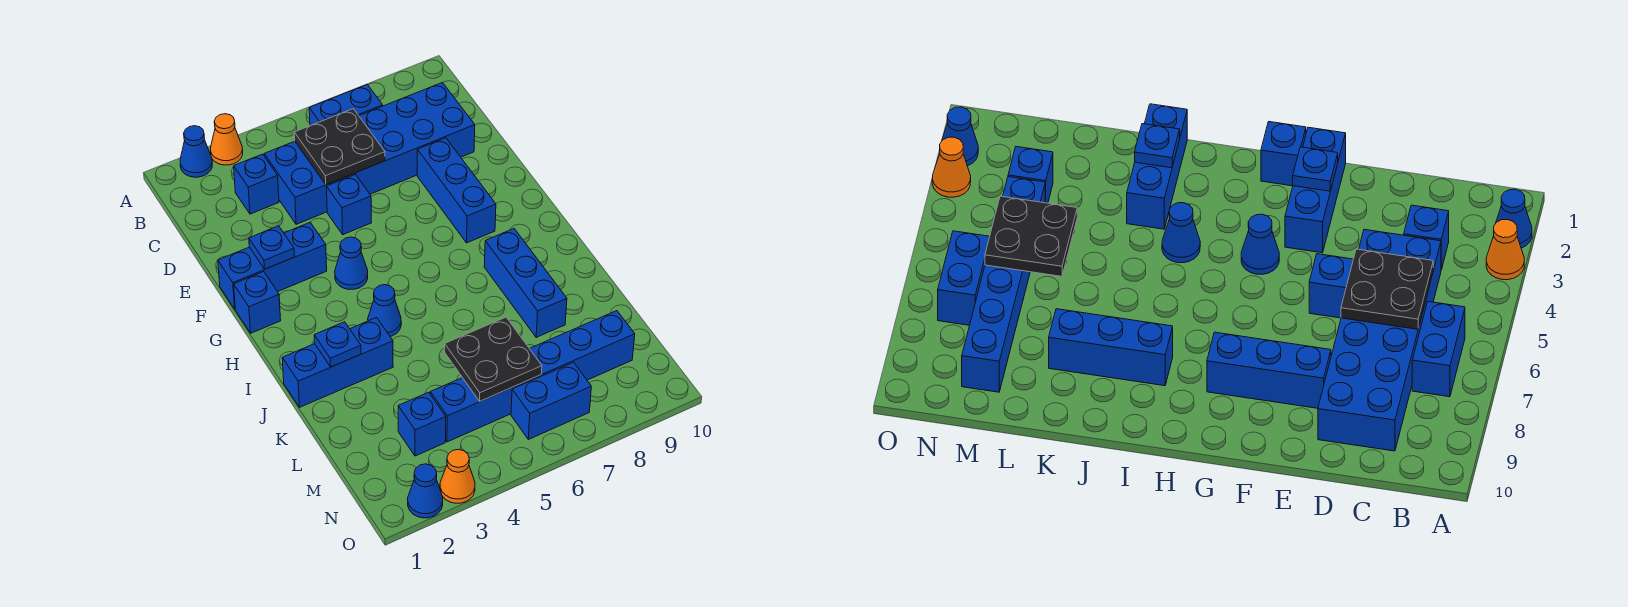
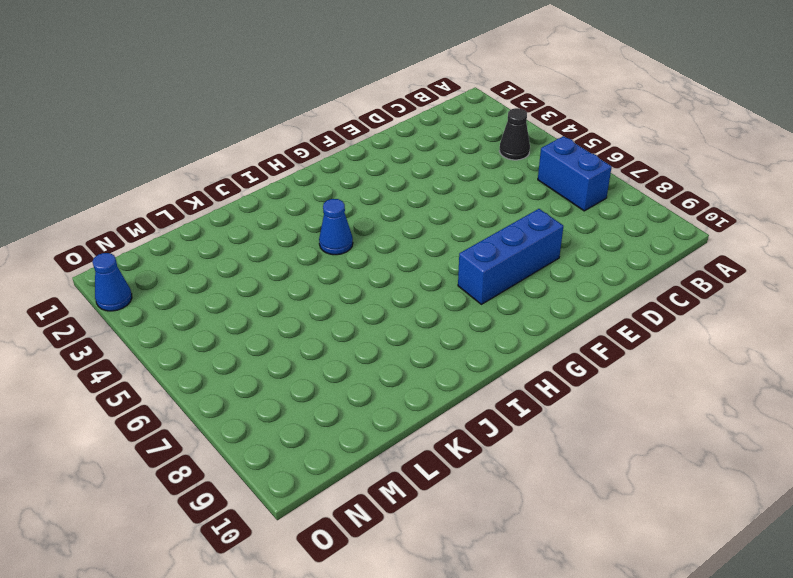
black 1x1 cone [499,108,530,160] -> none
none -> blue 1x1 cone [180,126,212,177]
none -> orange 1x1 cone [211,114,243,165]
none -> blue 1x1 brick [234,154,279,214]

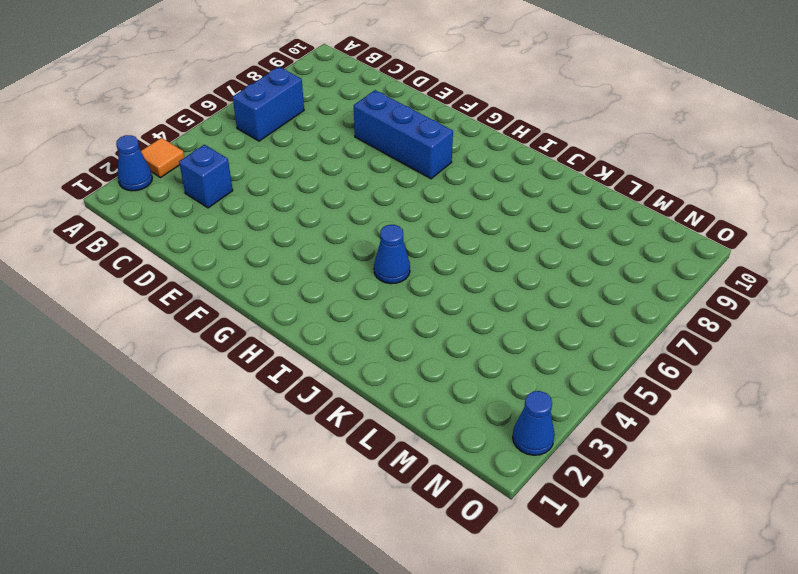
orange 1x1 tile [141,138,185,177] -> orange 1x1 cone [211,114,243,165]
none -> blue 2x6 brick [264,83,475,224]
none -> blue 1x1 brick [327,175,372,235]
none -> blue 1x3 brick [218,223,327,309]

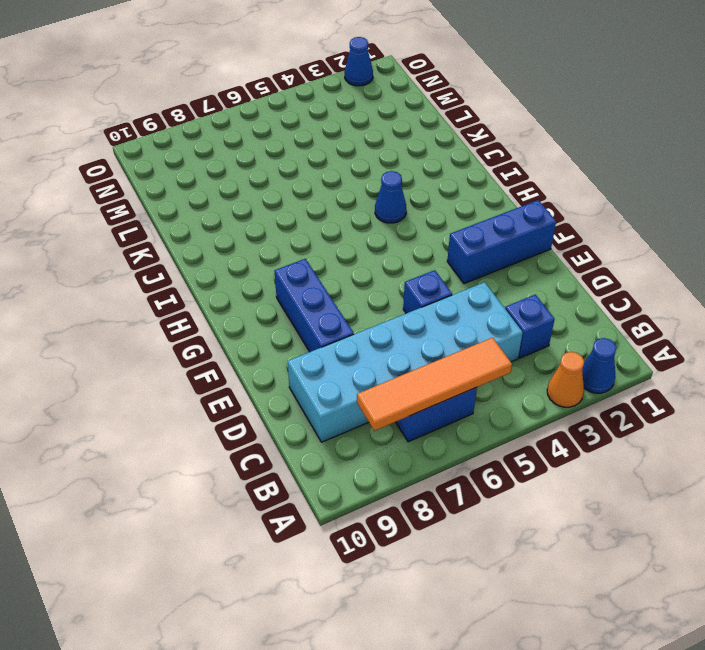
orange 1x4 tile [357,338,512,431] -> none
cyan 2x6 brick [288,282,523,442] -> blue 2x6 brick [264,83,475,224]
none -> blue 1x1 brick [234,272,281,333]
none -> blue 1x1 cone [335,237,368,290]
none -> blue 1x3 brick [484,229,567,337]

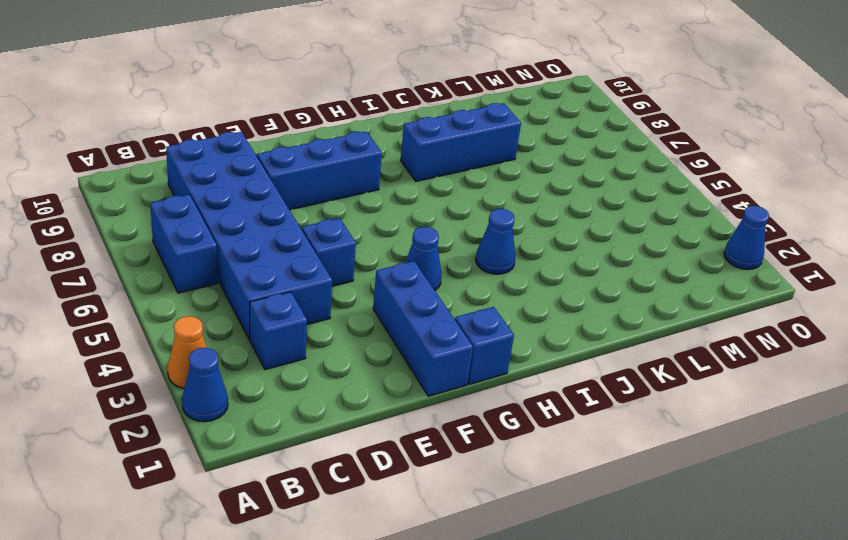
none -> blue 1x3 brick [282,318,393,407]
none -> blue 1x1 brick [398,392,446,456]
none -> blue 1x6 brick [430,311,635,442]

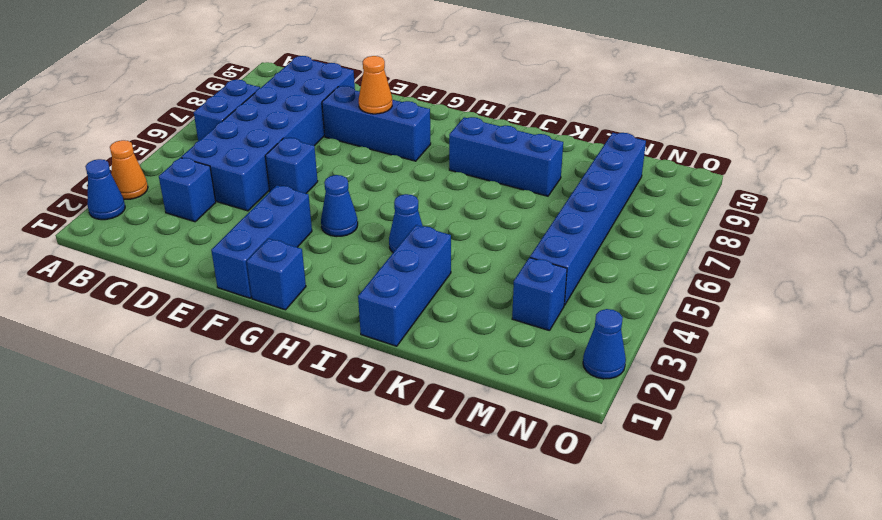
orange 1x1 cone [359,56,392,114] -> orange 1x1 cone moved to [440,449,475,503]
none -> blue 1x2 brick [511,362,591,439]
none -> black 2x2 plate [294,109,385,185]
none -> blue 1x1 plate [249,226,295,269]

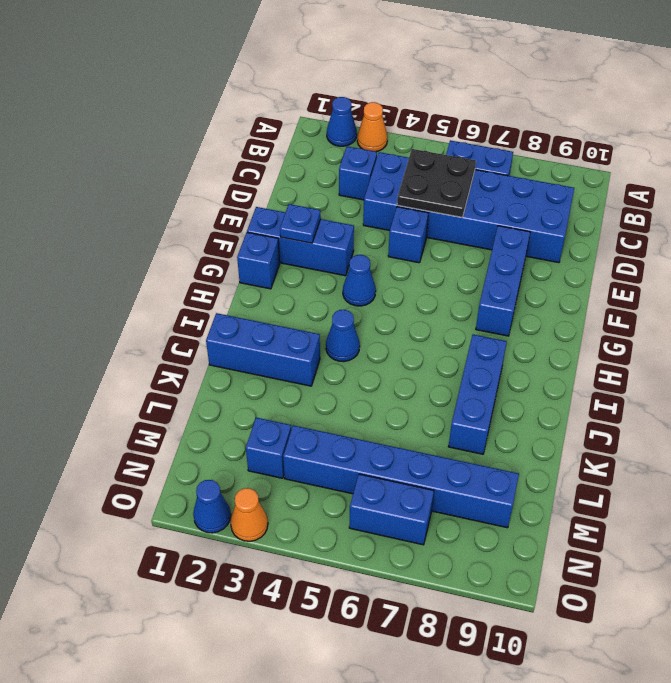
none -> blue 1x1 plate [314,322,361,367]
none -> black 2x2 plate [445,317,542,401]

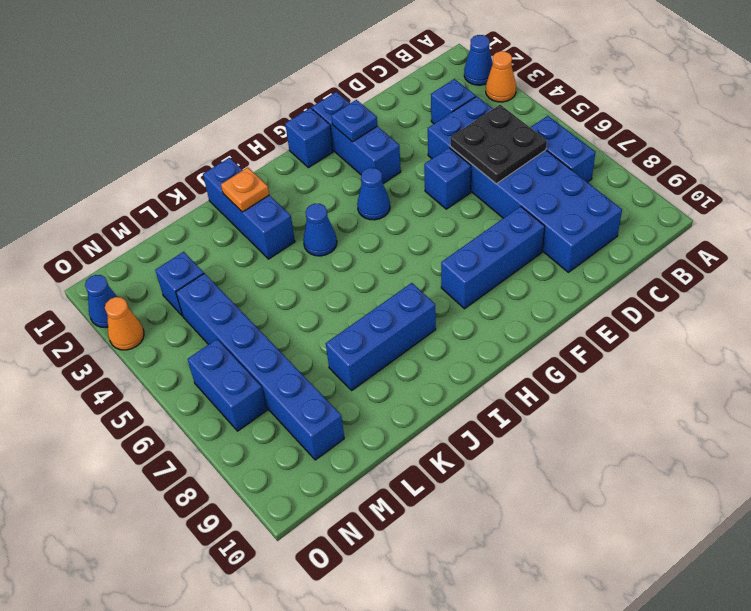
orange 1x1 plate [221,167,269,212] -> blue 1x1 plate [314,322,361,367]
none -> black 2x2 plate [445,317,542,401]

